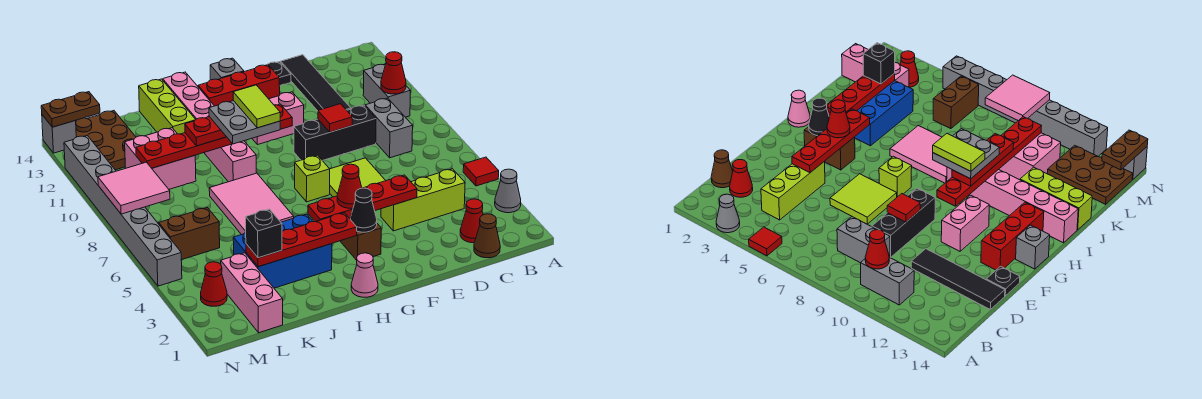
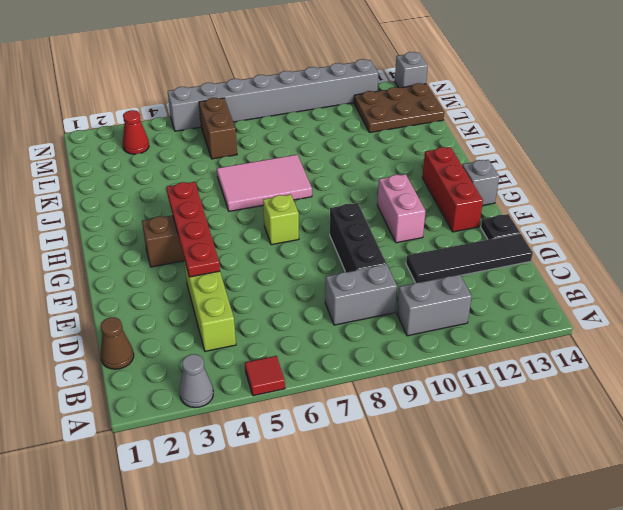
none -> red 1x1 cone [460,199,483,243]
none -> lime 2x2 tile [330,158,386,197]
none -> pink 1x1 cone [351,253,378,297]
none -> blue 2x3 brick [233,214,332,288]

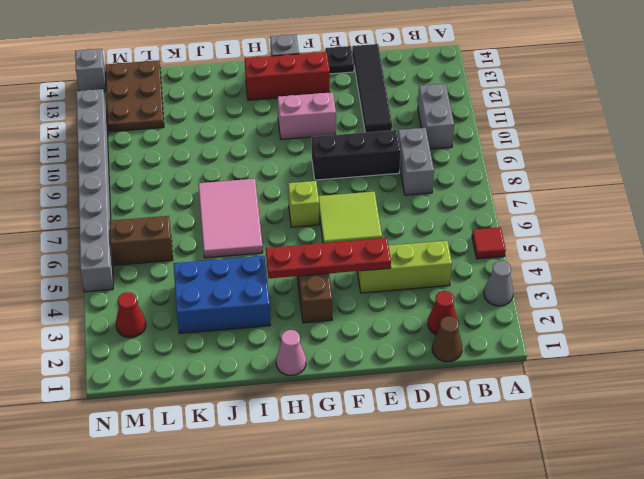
none -> pink 1x6 brick [163,72,256,182]
none -> lime 1x3 brick [139,79,196,134]
none -> pink 2x2 brick [125,128,196,189]
none -> pink 1x3 brick [221,253,283,333]

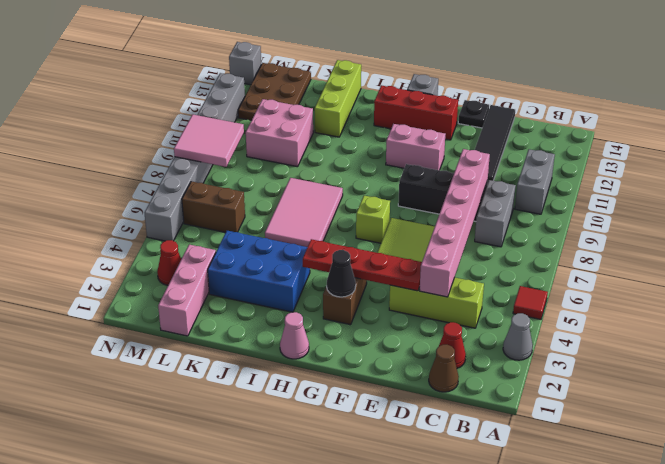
pink 1x6 brick [420,149,490,297] -> pink 1x6 brick moved to [163,72,256,182]
none -> red 1x1 cone [381,52,406,94]
none -> red 1x1 tile [318,104,352,132]
none -> red 1x6 plate [136,104,292,168]
none -> red 1x4 plate [246,213,357,267]

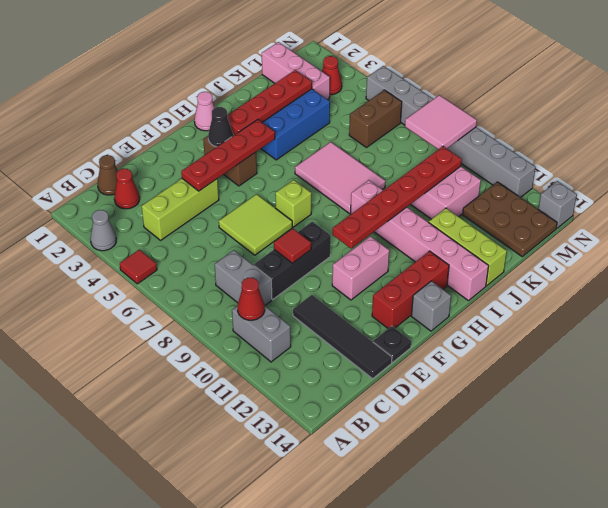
none -> brown 1x2 plate [41,92,100,127]
none -> red 1x1 cone [337,164,362,208]
none -> red 1x3 plate [185,117,226,146]
none -> black 1x1 brick [246,209,282,258]

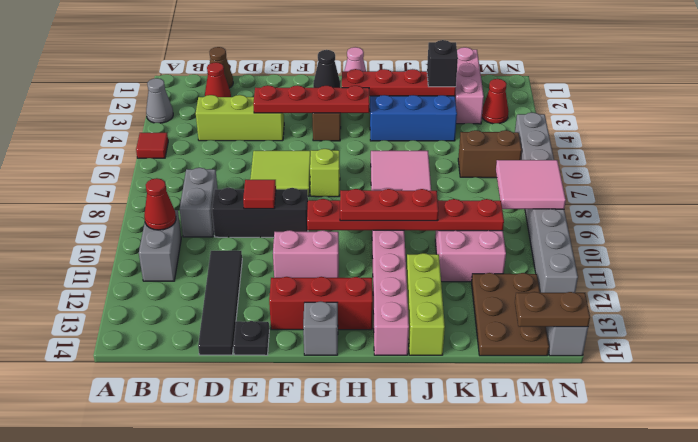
none -> red 1x1 cone [337,164,362,208]
none -> grey 2x2 plate [209,101,280,144]
none -> lime 1x2 tile [233,85,280,128]

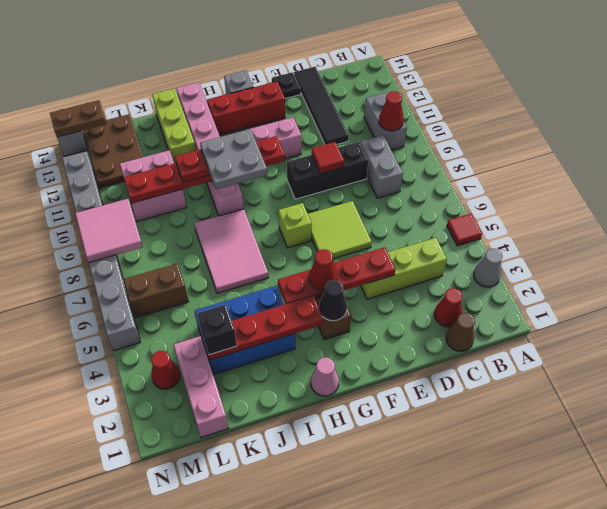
none -> lime 1x2 tile [233,85,280,128]

